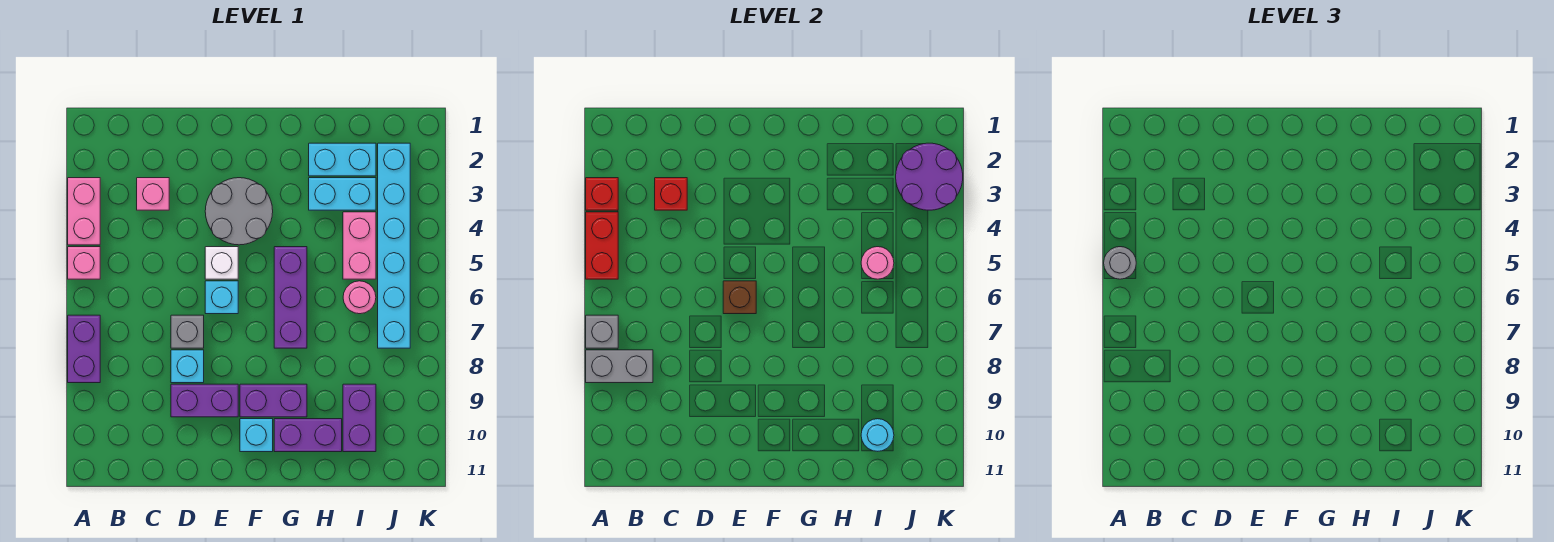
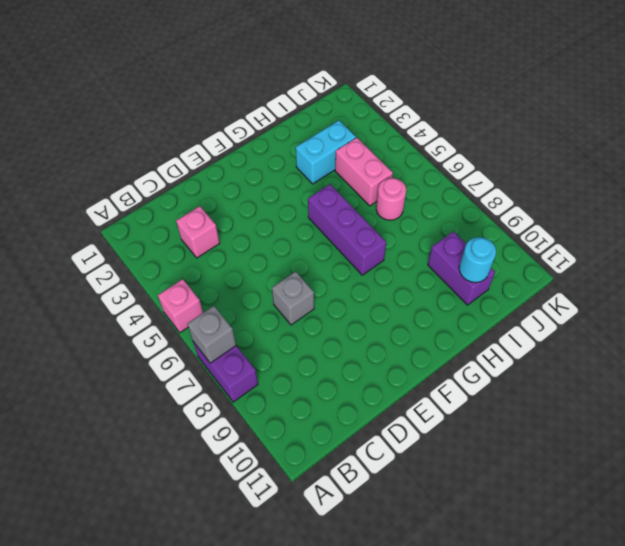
none -> pink 1x2 brick [68,178,100,245]
none -> cyan 1x1 brick [171,350,204,383]
none -> purple 1x2 brick [171,384,238,417]
none -> grey 2x2 round brick [205,178,273,245]

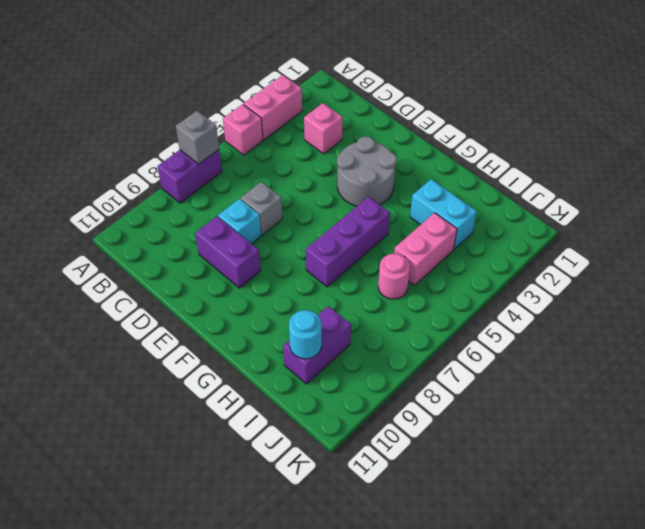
none -> white 1x1 brick [205,247,238,279]
none -> cyan 1x1 brick [205,281,238,314]
none -> purple 1x2 brick [240,384,307,417]
none -> cyan 1x1 brick [240,419,273,452]

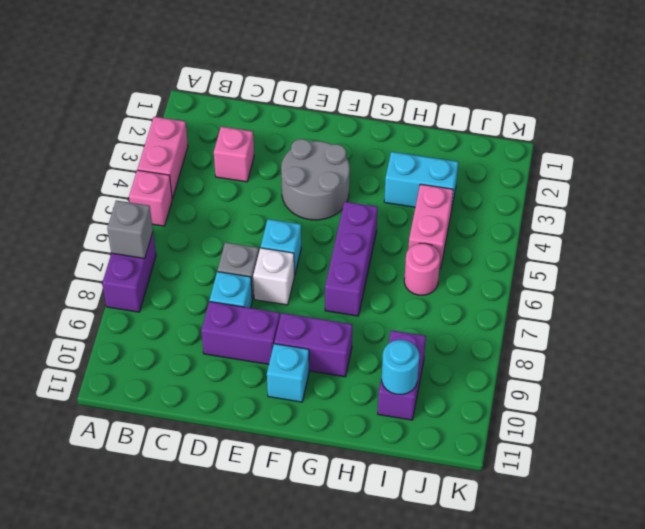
white 1x1 brick [253,248,294,305] -> white 1x1 brick moved to [205,247,238,279]
none -> purple 1x2 brick [274,419,342,452]
none -> cyan 1x2 brick [309,143,376,176]
none -> cyan 1x6 brick [378,143,410,348]
none -> red 1x1 brick [586,178,618,210]

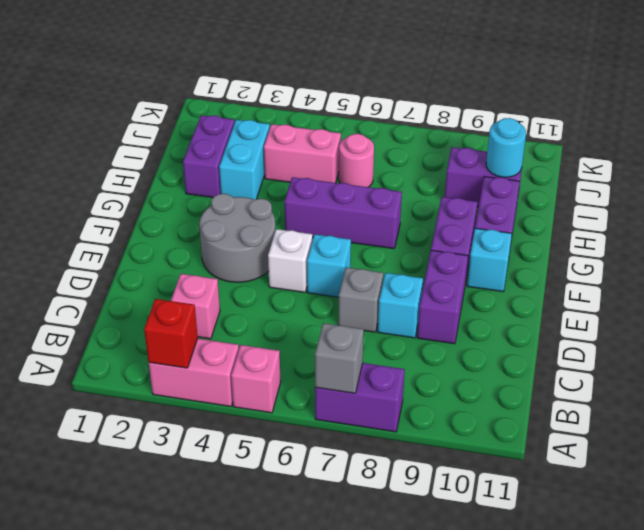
purple 1x2 brick [183,115,234,197] -> cyan 1x2 brick [309,143,376,176]
none -> cyan 1x6 brick [378,143,410,348]
none -> red 1x2 brick [586,212,618,279]
none -> grey 1x2 brick [586,350,653,383]
none -> red 1x1 brick [655,178,687,210]

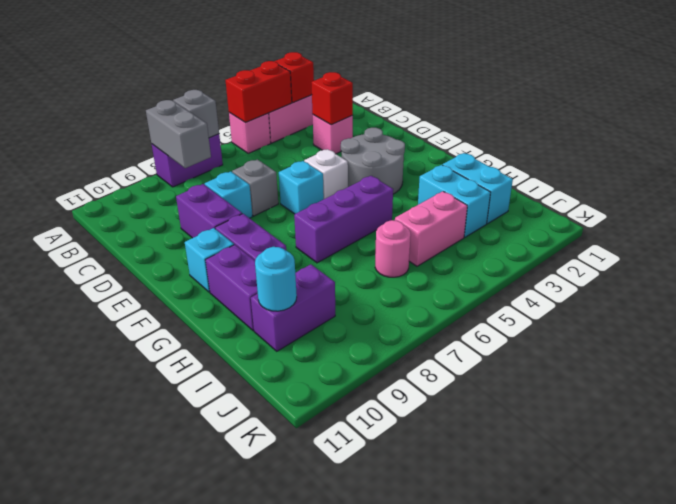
none -> cyan 1x6 brick [378,143,410,348]
none -> brown 1x1 brick [723,281,756,314]
none -> pink 1x1 round brick [861,247,894,279]
none -> purple 2x2 round brick [896,143,963,210]

